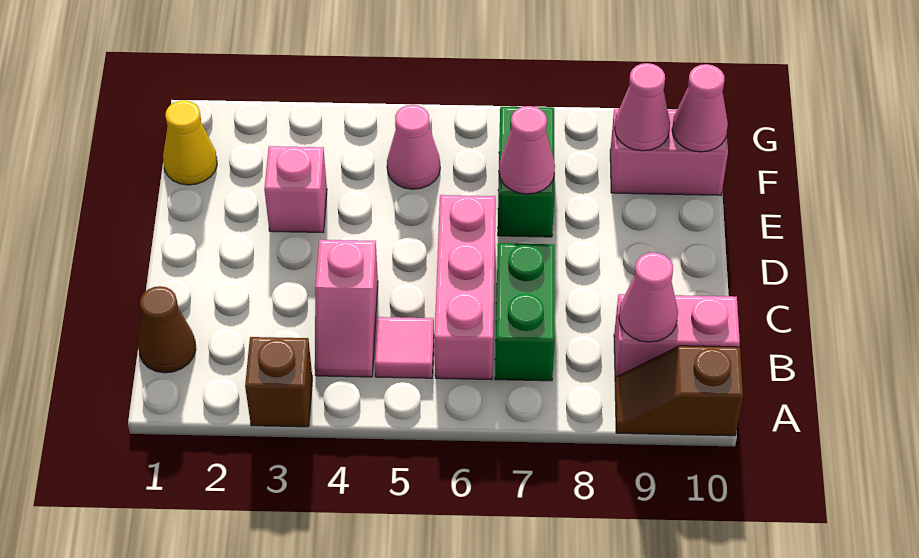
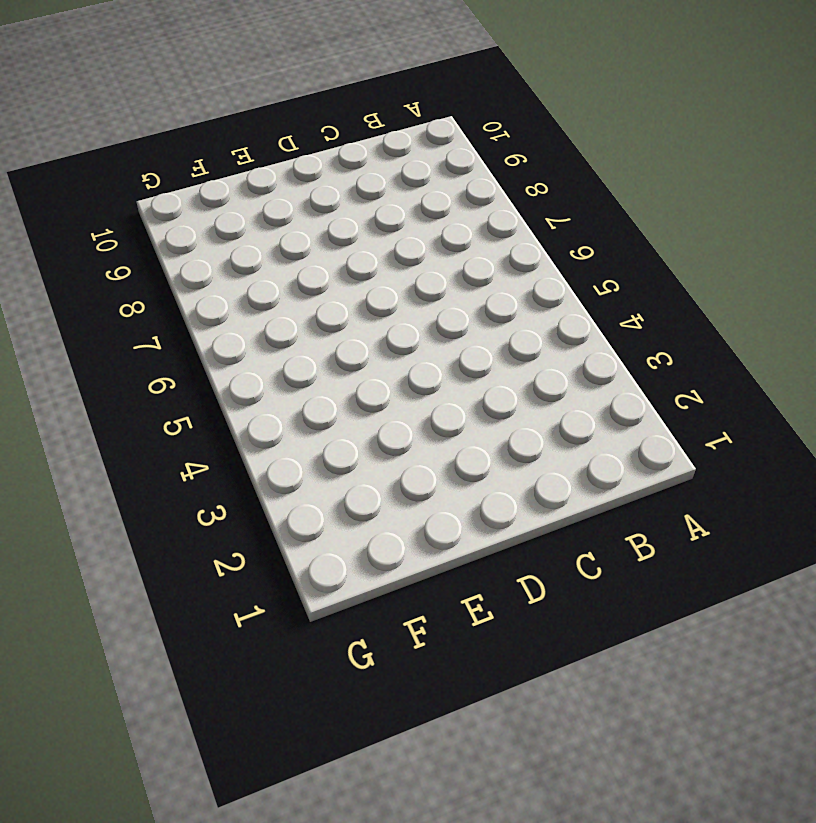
none -> brown 1x1 brick [245,337,312,427]
none -> brown 1x2 slope [615,346,743,436]
none -> brown 1x1 cone [138,286,196,373]

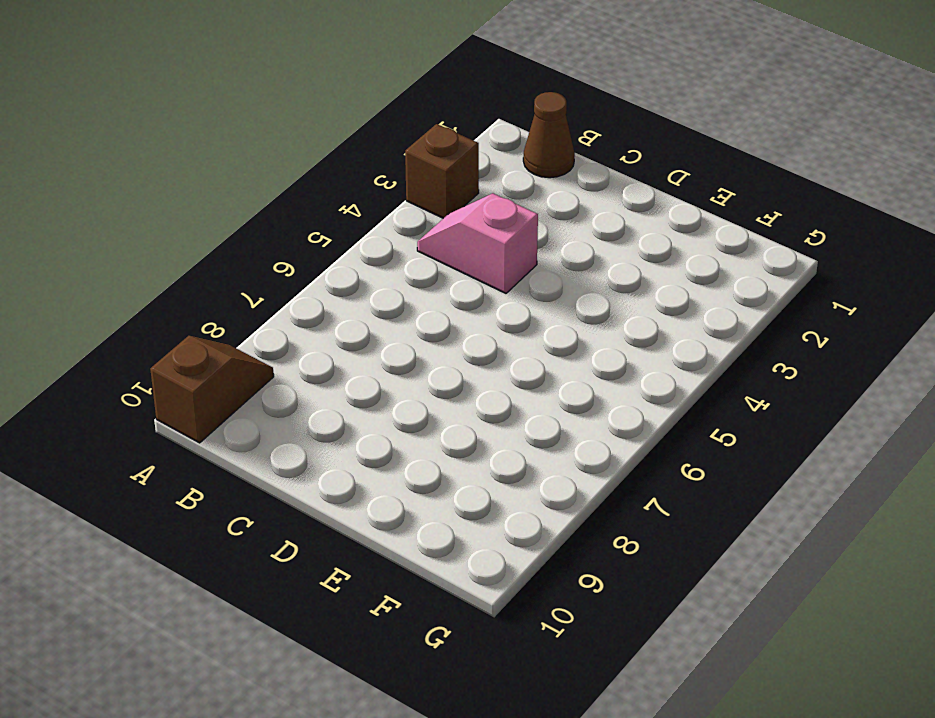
none -> pink 1x1 tile [375,317,434,378]
none -> pink 1x3 brick [435,195,496,380]
none -> green 1x2 brick [495,243,555,381]

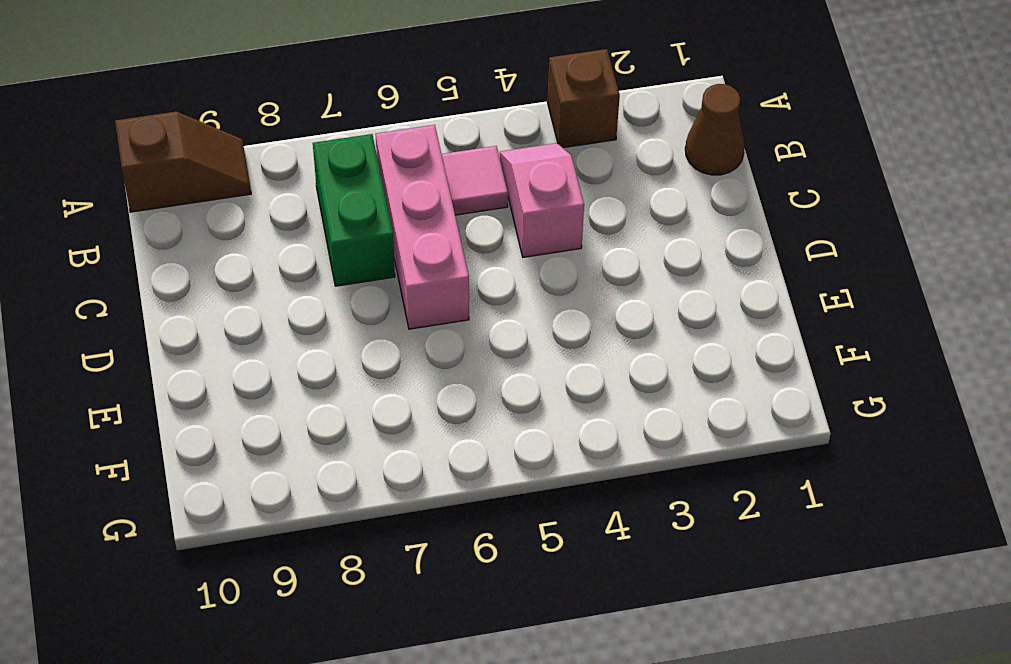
none -> pink 1x2 brick [614,294,740,381]
none -> pink 1x1 brick [264,146,327,232]
none -> green 1x2 brick [498,107,555,237]

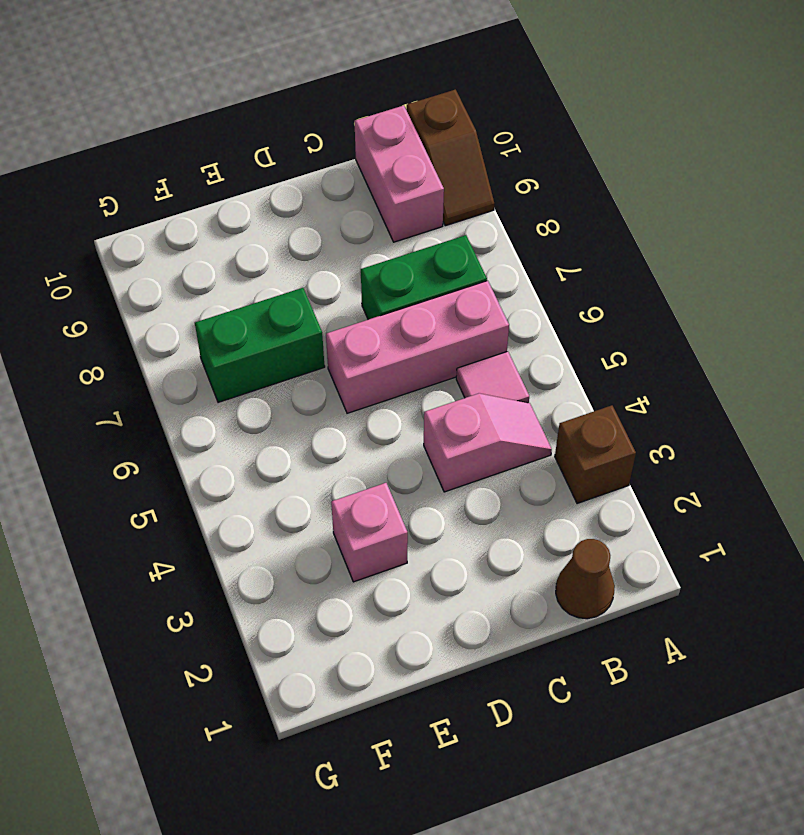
none -> yellow 1x1 cone [163,100,217,185]
none -> pink 1x1 cone [387,105,440,189]
none -> pink 1x2 brick [610,109,728,195]

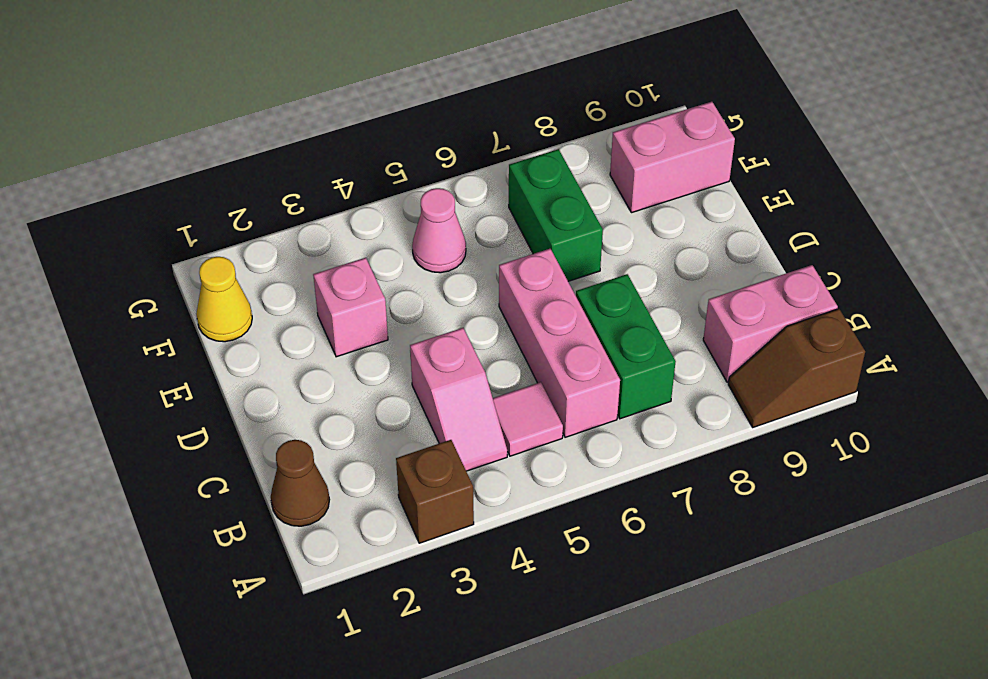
none -> pink 1x1 cone [619,252,678,342]
none -> pink 1x1 cone [499,106,555,194]
none -> pink 1x1 cone [615,63,670,151]

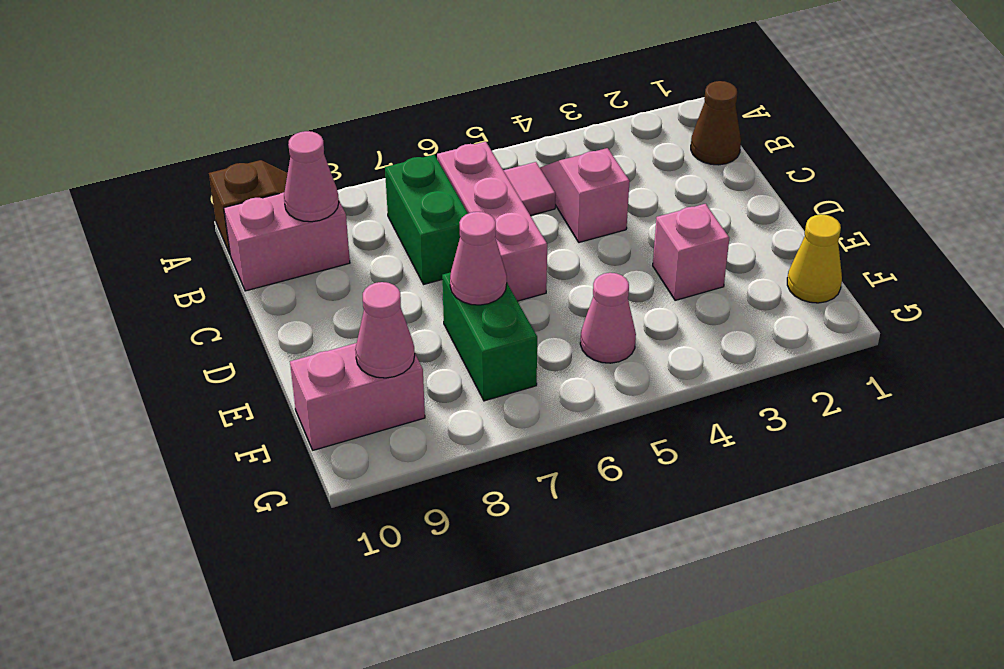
none -> brown 1x1 brick [245,337,312,427]
none -> pink 1x1 cone [672,64,728,152]

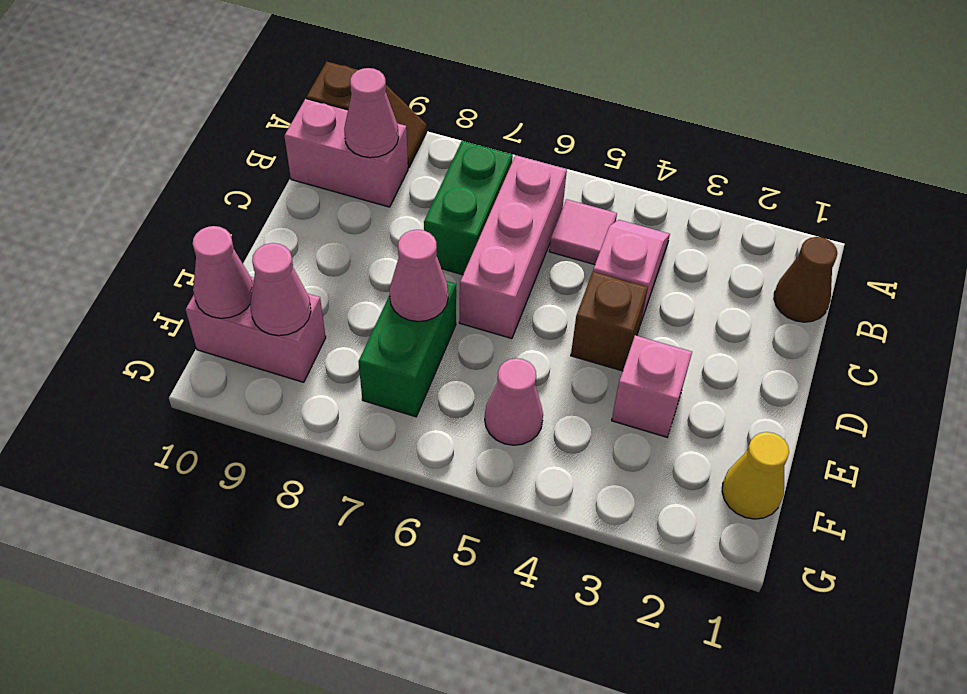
brown 1x1 brick [571,272,648,371] -> brown 1x1 brick moved to [245,337,312,427]

